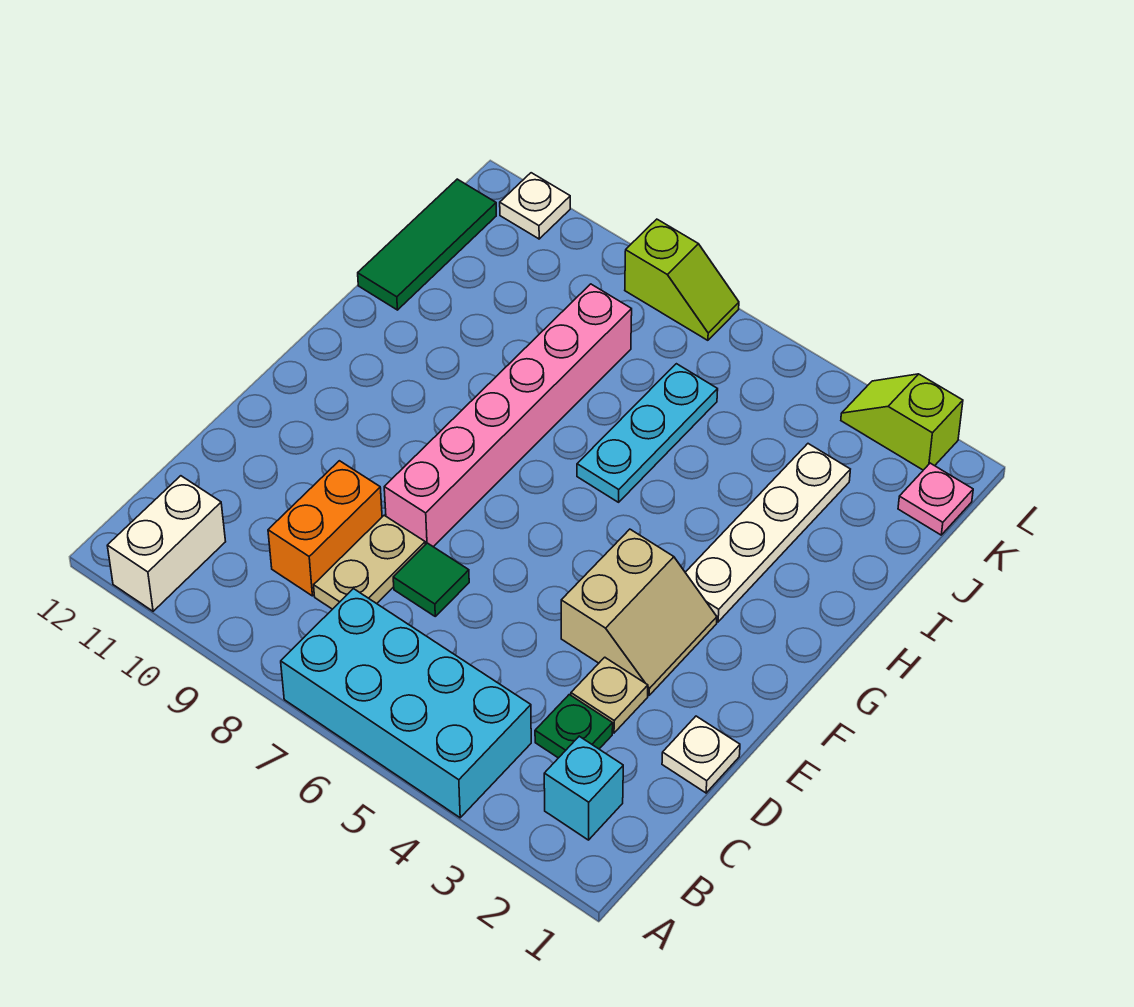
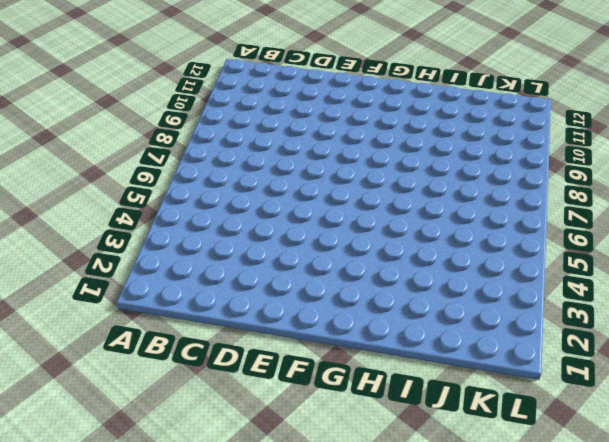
none -> cyan 2x4 brick [281,589,531,818]
none -> white 1x2 brick [107,476,226,611]
none -> cyan 1x1 brick [544,736,623,840]

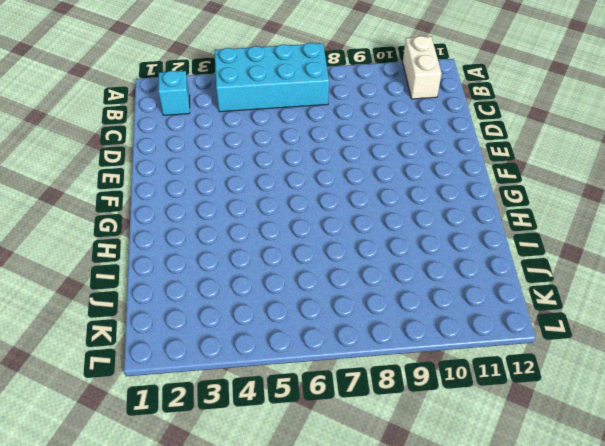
none -> green 1x1 plate [535,695,613,758]
none -> tan 1x2 plate [314,515,425,609]
none -> orange 1x2 brick [268,461,382,596]

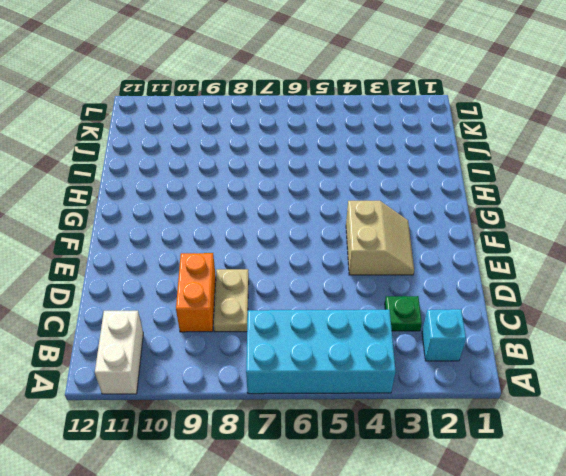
none -> white 1x1 plate [662,716,740,793]
none -> tan 1x1 plate [571,657,648,733]
none -> green 1x1 tile [393,543,469,616]

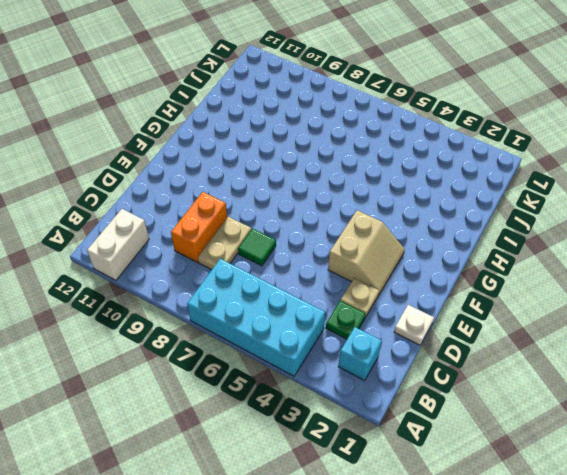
none -> pink 1x6 brick [384,284,632,547]
none -> white 1x4 plate [685,444,850,622]
none -> cyan 1x3 plate [577,364,718,502]

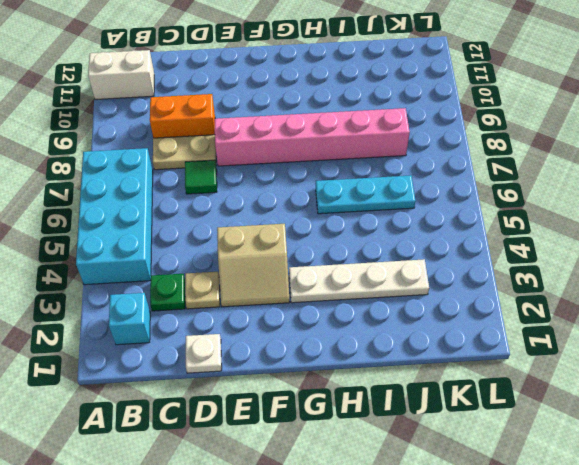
none -> green 1x3 tile [358,179,496,310]
none -> pink 1x1 plate [898,463,973,535]
none -> lime 1x2 slope [841,374,963,470]

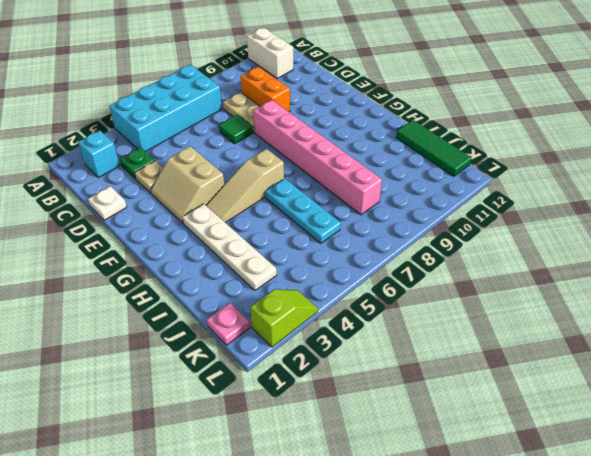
tan 1x3 slope [206,149,284,223] -> none
none -> lime 1x2 slope [625,219,739,340]
none -> white 1x1 plate [500,173,570,239]

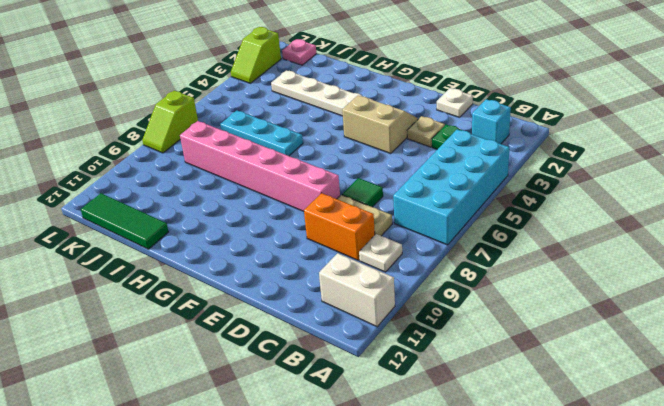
white 1x1 plate [359,234,402,272] -> white 1x1 plate moved to [500,173,570,239]
lime 1x2 slope [142,91,198,153] -> lime 1x2 slope turned to [625,219,739,340]

